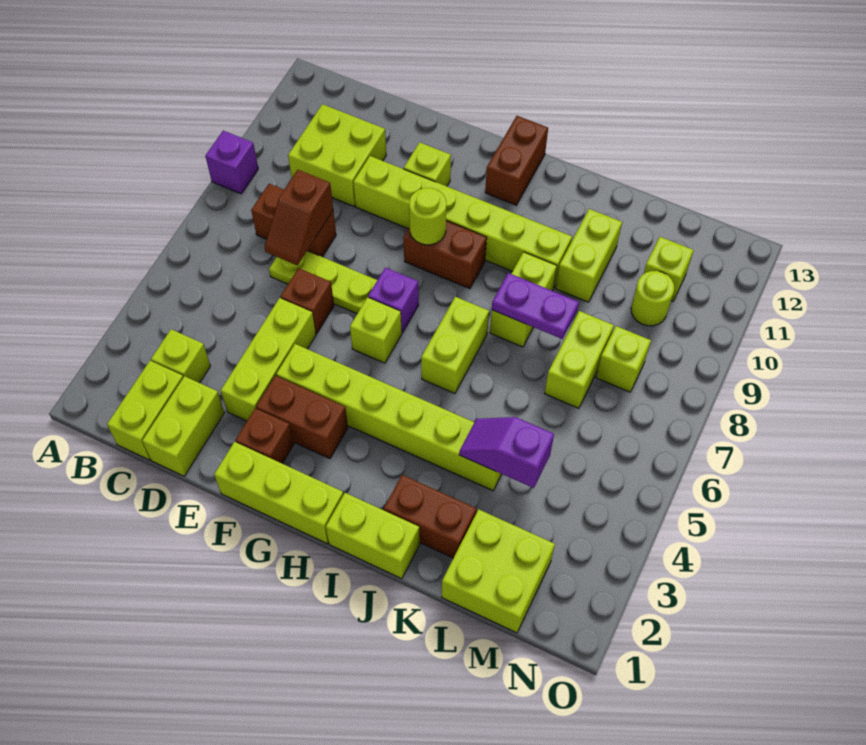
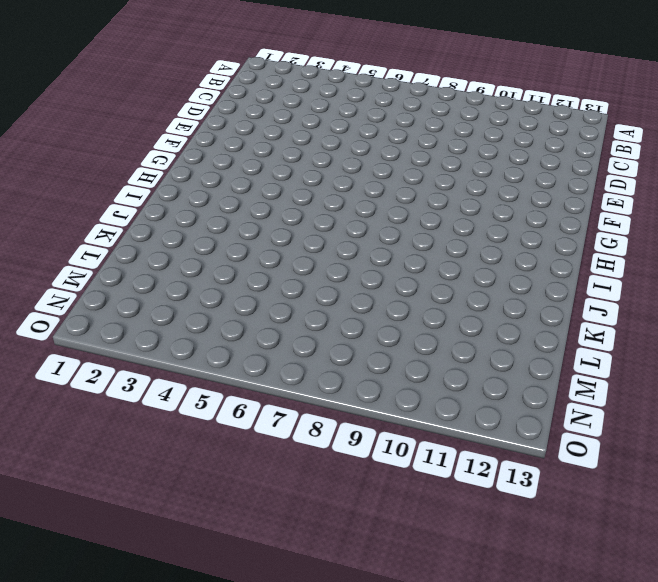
none -> purple 1x1 brick [205,131,258,194]
none -> lime 1x2 brick [107,361,183,460]
none -> lime 1x1 brick [151,329,210,383]
none -> brown 1x2 brick [251,184,336,257]

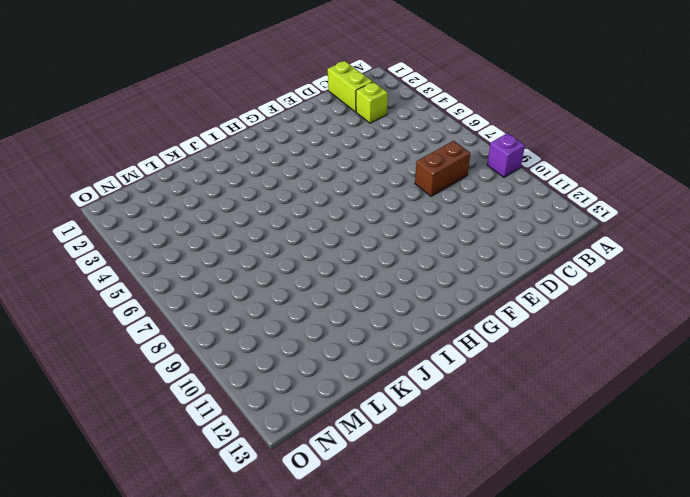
none -> lime 2x2 brick [288,104,386,206]
none -> lime 1x2 brick [142,376,224,476]
none -> lime 1x3 plate [269,251,377,314]
none -> lime 1x3 brick [221,298,316,421]

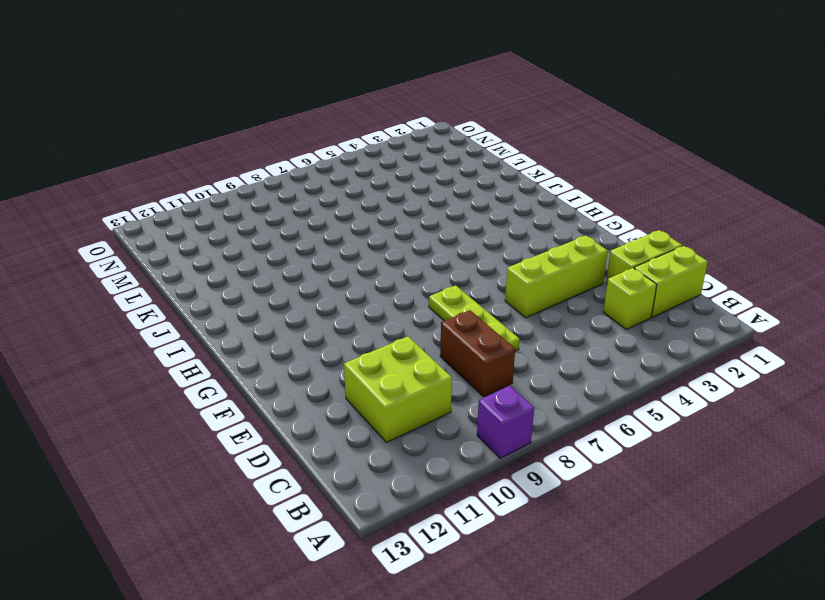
none -> brown 1x1 brick [280,268,334,334]
none -> lime 1x6 brick [354,156,572,287]
none -> lime 1x3 brick [214,442,344,544]
none -> brown 1x1 brick [235,408,294,464]

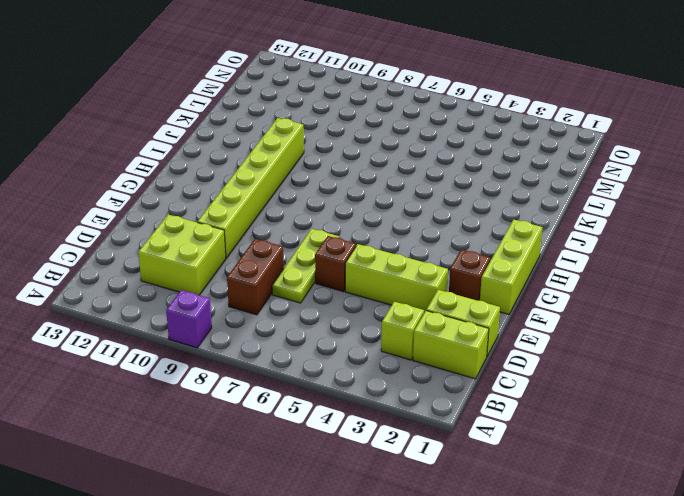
none -> brown 1x2 brick [256,376,348,459]
none -> lime 1x6 brick [276,344,502,491]
none -> lime 1x1 brick [404,142,451,186]
none -> lime 1x1 brick [350,297,402,363]

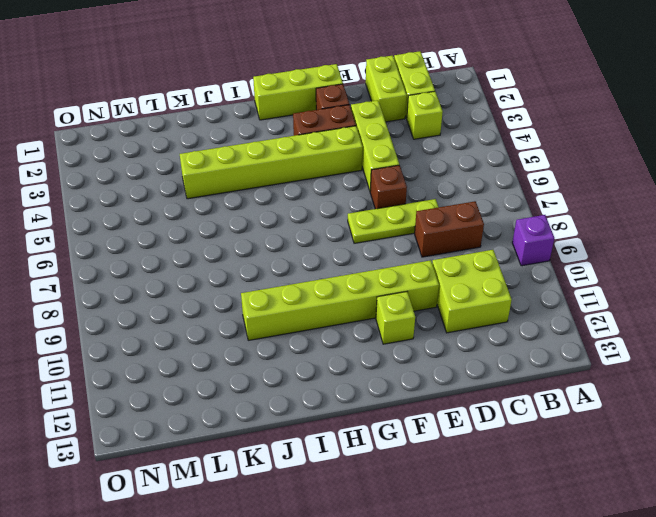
none -> lime 1x1 brick [350,297,402,363]
none -> purple 1x1 brick [368,267,419,333]
none -> brown 1x2 brick [403,221,487,289]
none -> brown 1x2 brick [485,116,548,205]

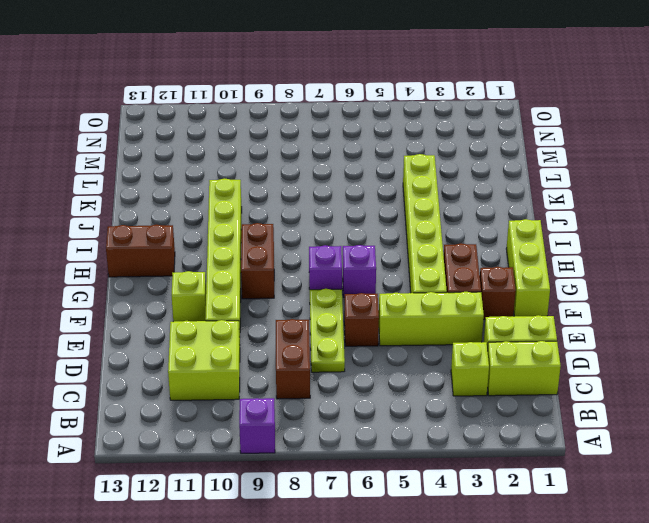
purple 1x1 brick [343,245,376,297] -> lime 1x1 brick [350,297,402,363]
none -> lime 1x2 brick [326,493,420,579]
none -> lime 1x2 brick [421,297,489,394]
none -> brown 1x2 brick [384,475,476,558]
none -> lime 1x2 brick [490,252,557,347]

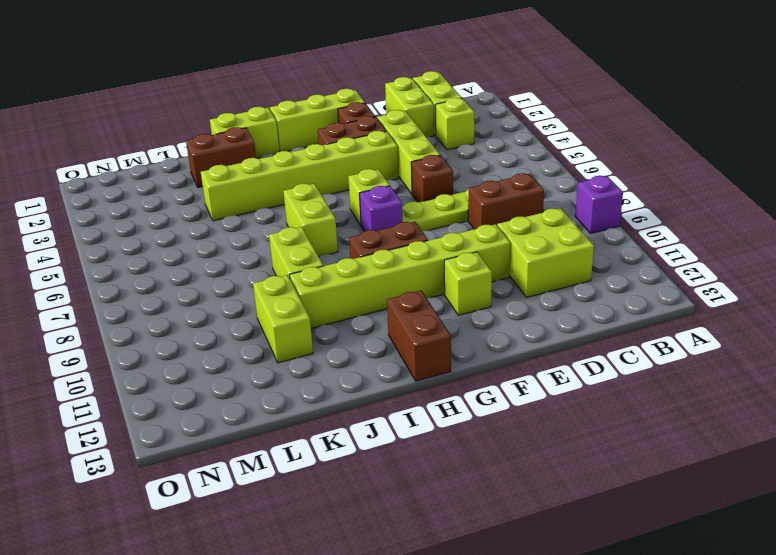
none -> lime 2x2 brick [442,509,555,633]
none -> lime 1x2 brick [545,311,614,408]
none -> lime 1x1 brick [596,326,651,392]
none -> lime 1x1 round brick [631,271,674,326]

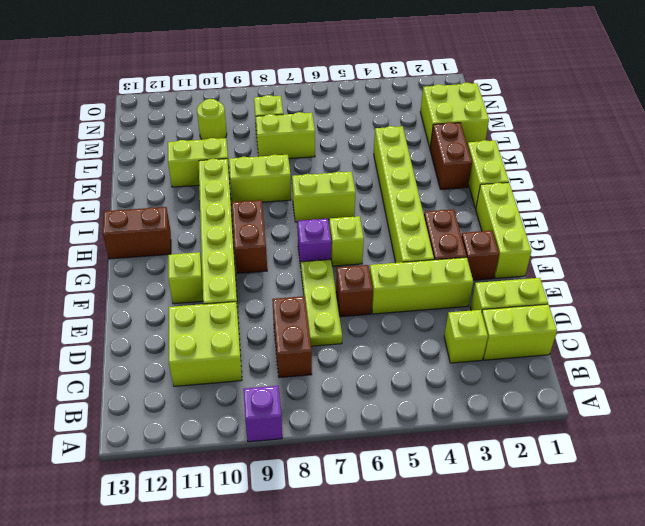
none -> lime 1x1 brick [644,237,694,302]
none -> brown 1x2 slope [265,170,333,266]
none -> lime 1x1 round brick [409,188,446,245]
none -> purple 1x2 plate [492,273,579,339]

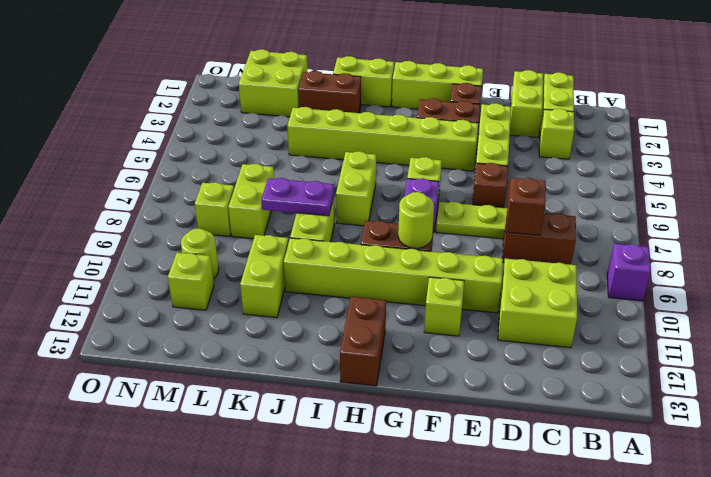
none -> purple 1x2 slope [459,417,554,488]

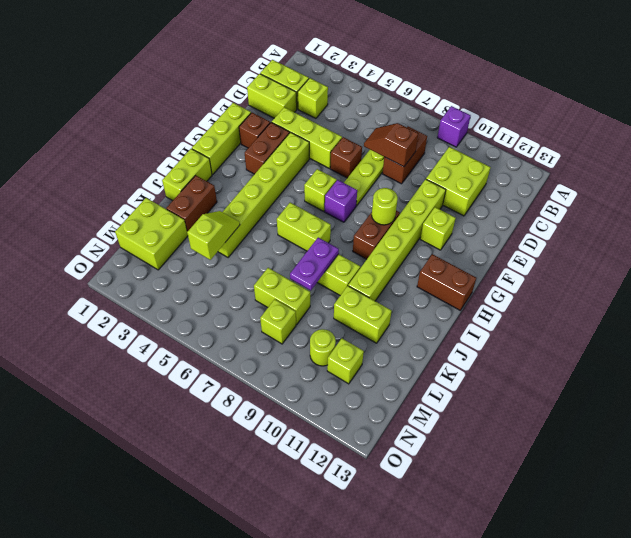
lime 1x2 slope [187,211,240,260] -> purple 1x2 slope [459,417,554,488]

